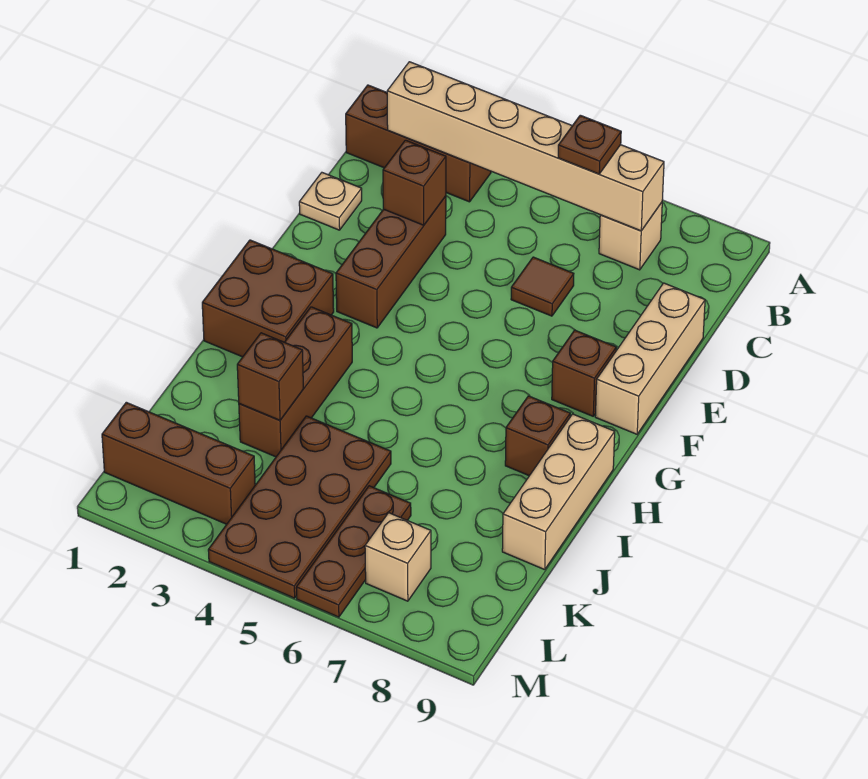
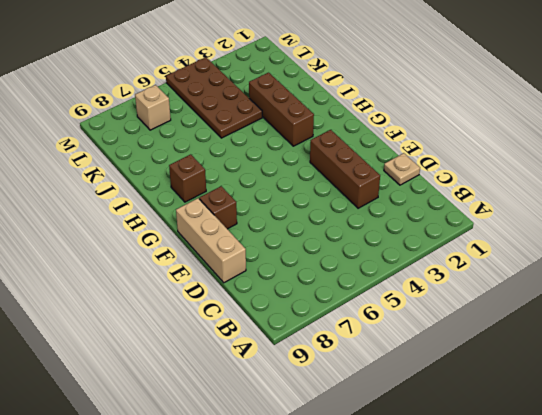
none -> brown 1x3 brick [346,85,491,202]
none -> tan 1x1 brick [599,202,662,270]
none -> brown 1x1 tile [511,257,574,316]

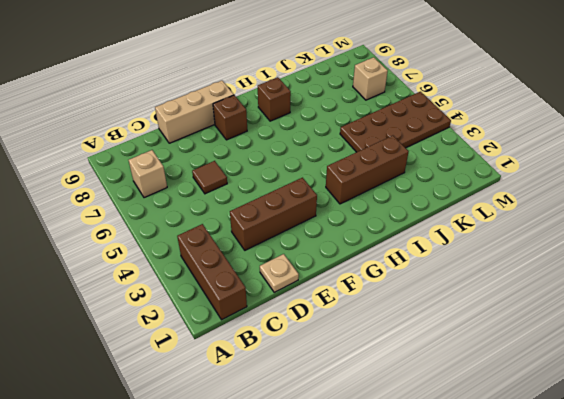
none -> brown 2x2 brick [202,240,334,357]
none -> tan 1x3 brick [502,414,615,570]
none -> brown 1x3 plate [296,486,411,617]

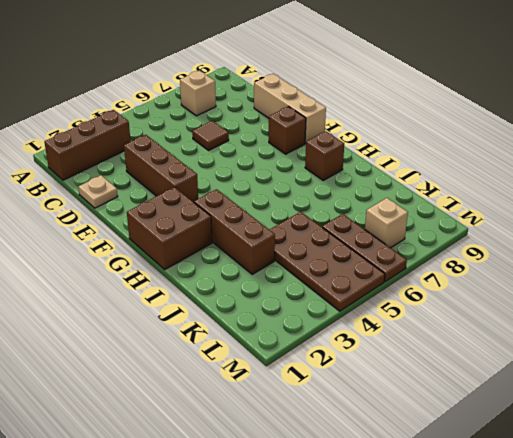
none -> tan 1x3 brick [502,414,615,570]
none -> brown 1x3 brick [102,402,255,524]
none -> tan 1x6 brick [387,62,664,231]

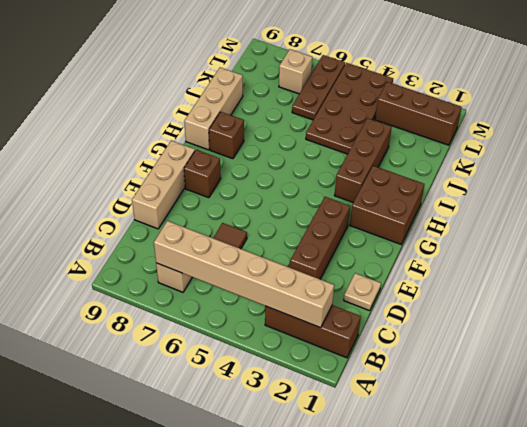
none -> brown 1x1 brick [383,140,446,225]
none -> brown 1x1 brick [237,333,303,420]
none -> brown 1x1 plate [558,115,621,174]

